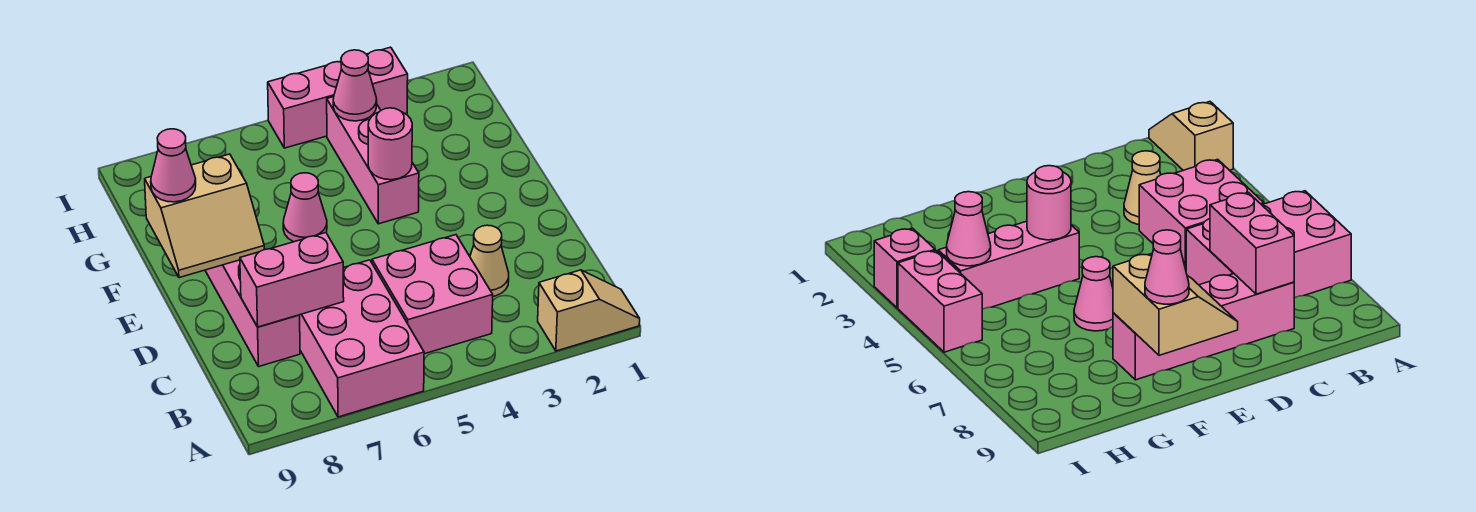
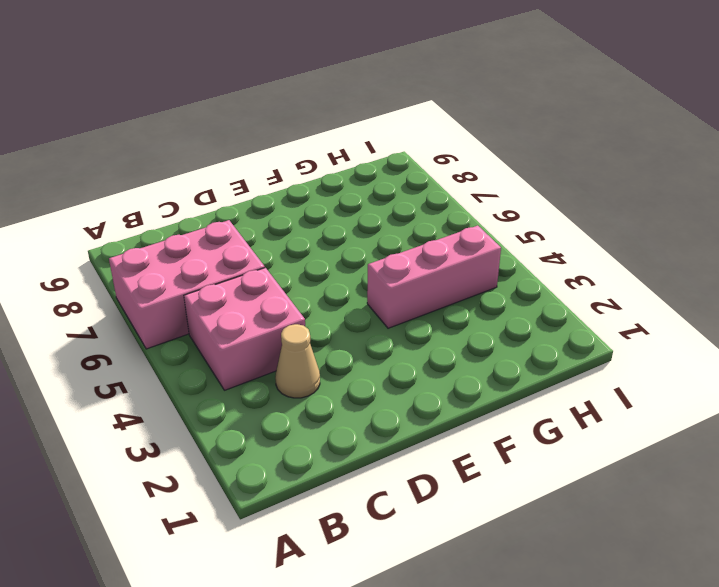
none -> tan 1x2 slope [538,270,640,351]
none -> pink 1x4 brick [205,260,300,367]
none -> pink 1x1 cone [283,173,327,242]

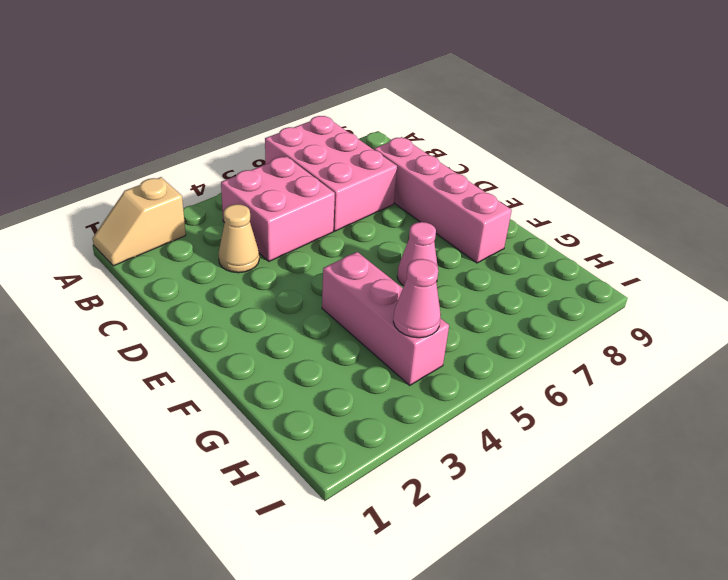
none -> pink 1x1 brick [367,47,408,114]
none -> pink 1x2 brick [268,61,341,148]
none -> pink 1x2 brick [240,233,344,327]

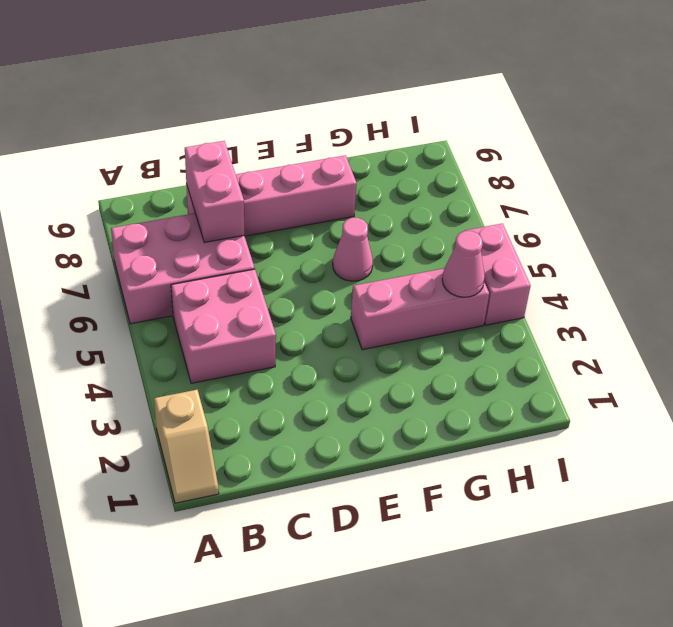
none -> tan 1x1 cone [470,225,509,296]
none -> pink 1x1 brick [367,47,408,114]
none -> tan 2x2 slope [145,154,264,278]

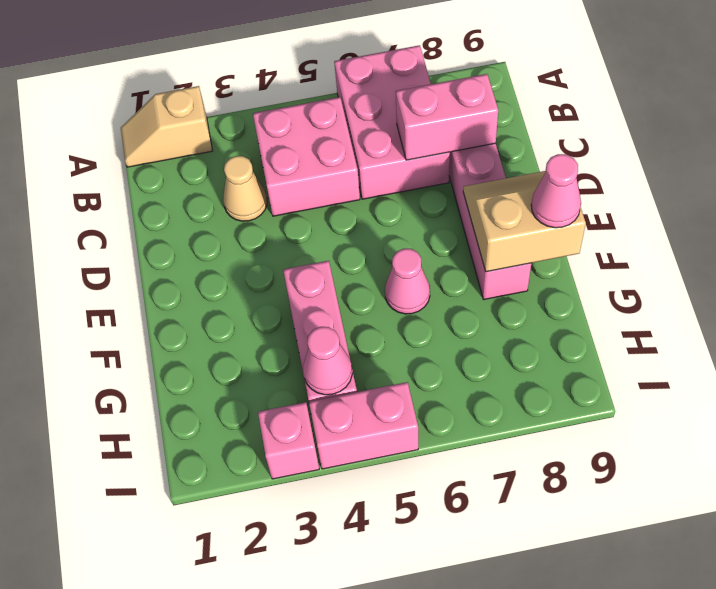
none -> pink 1x1 round brick [368,108,412,180]

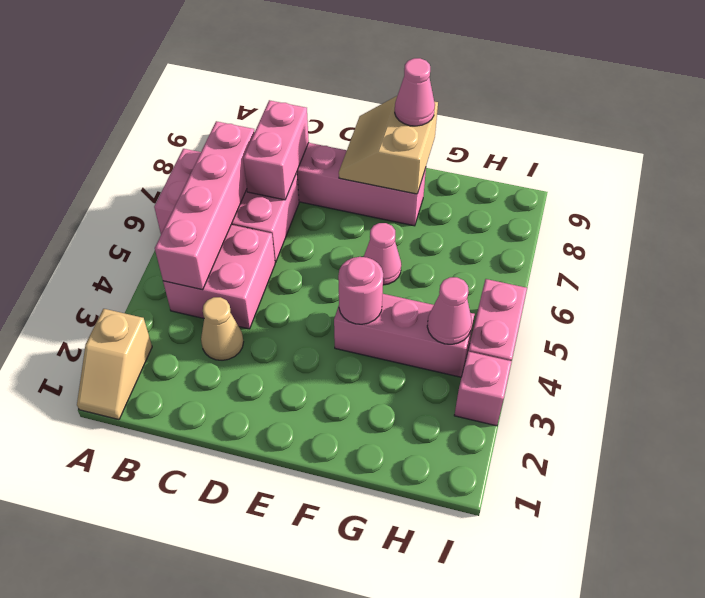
pink 1x4 brick [155,121,255,290] -> none

